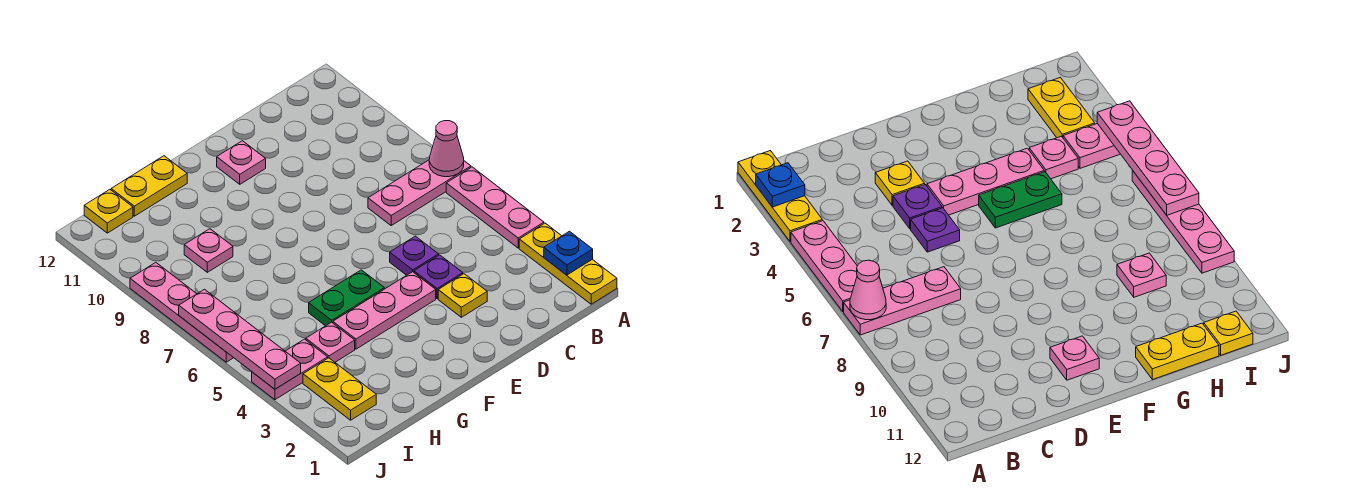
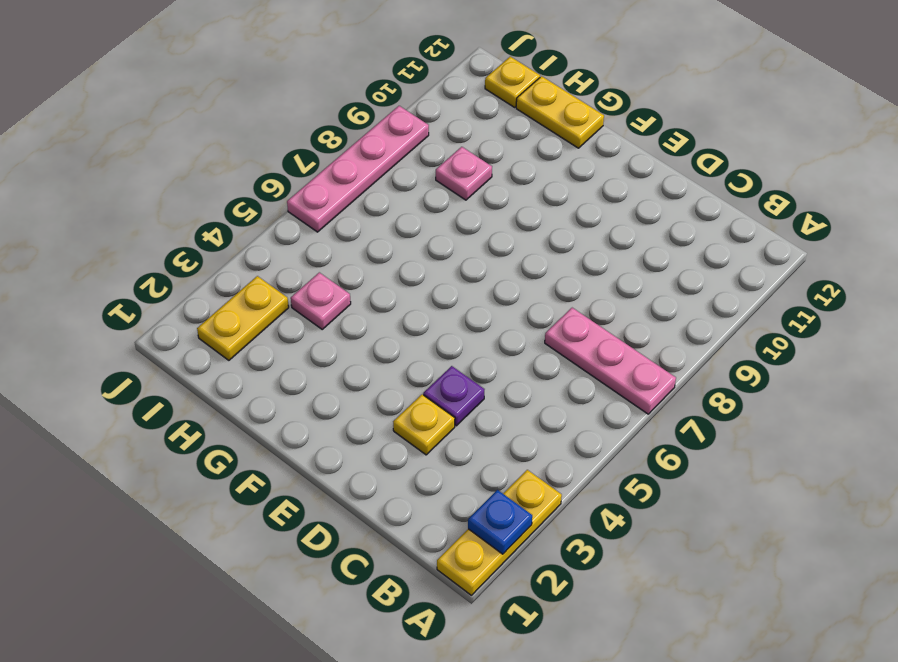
none -> pink 1x3 plate [446,167,544,248]
none -> purple 1x1 plate [390,236,439,275]
none -> pink 1x3 plate [333,272,436,349]

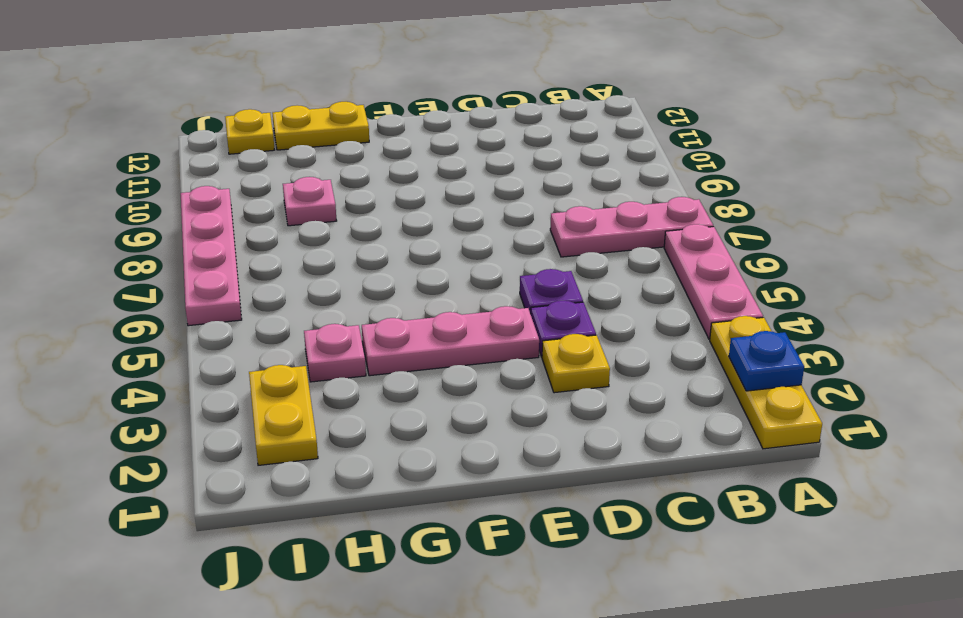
none -> pink 1x1 plate [217,141,266,184]
none -> green 1x2 plate [309,270,384,326]
none -> pink 1x2 plate [252,339,328,400]

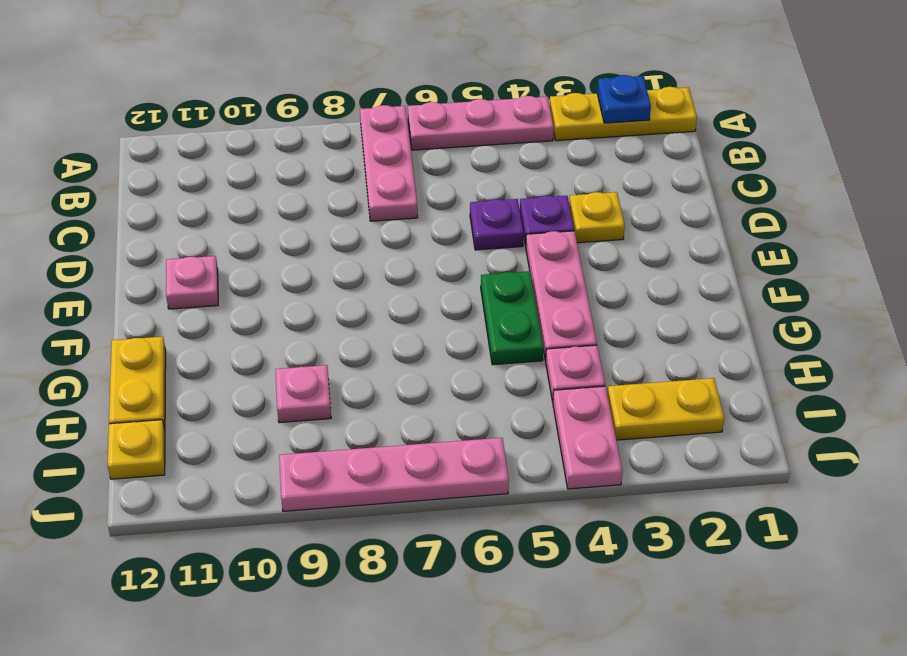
none -> pink 1x1 cone [429,121,464,177]
none -> pink 1x4 plate [179,289,301,389]

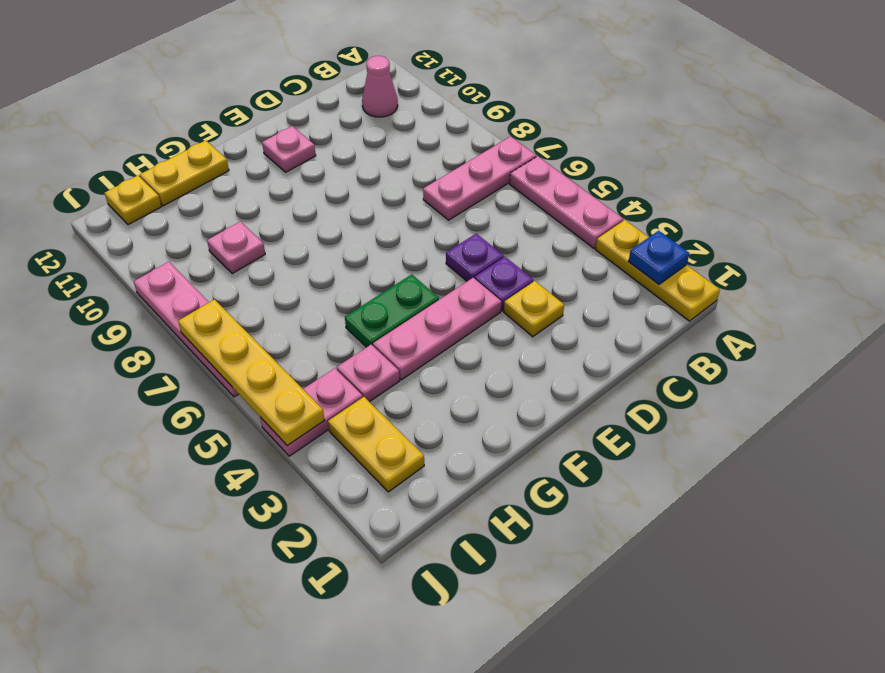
pink 1x1 cone [362,56,398,117] -> pink 1x1 cone moved to [429,121,464,177]
yellow 1x4 plate [178,300,325,446] -> pink 1x4 plate [179,289,301,389]

